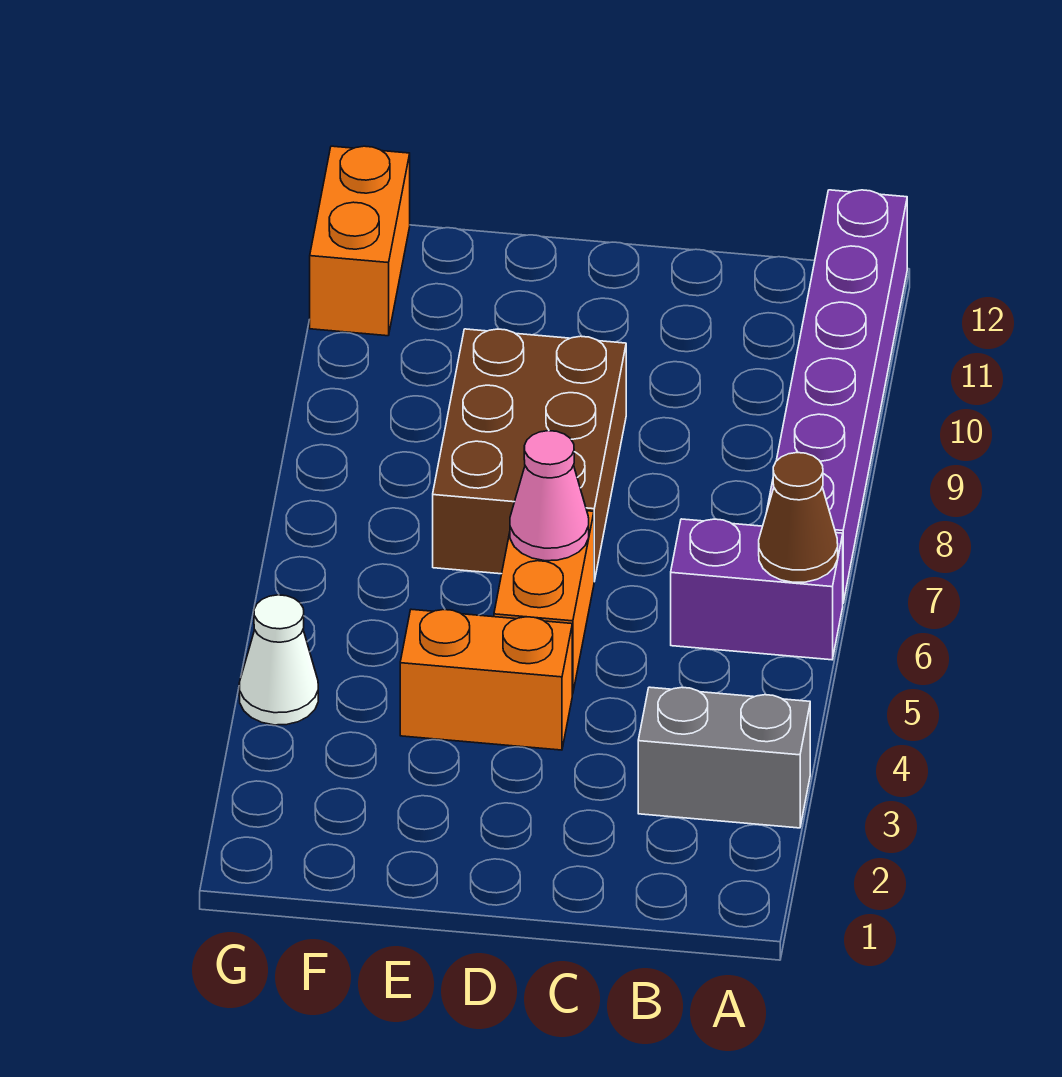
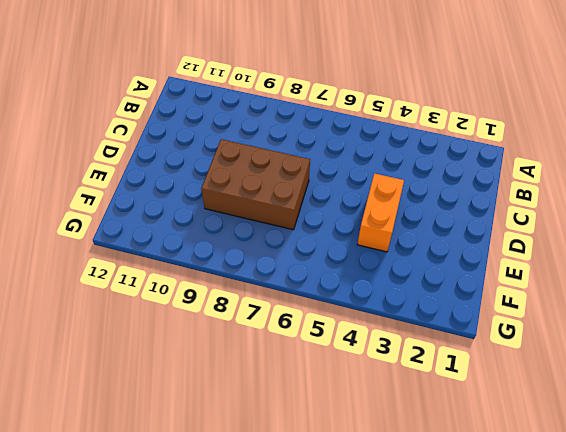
none -> grey 1x2 brick [638,687,810,828]
none -> purple 1x2 brick [671,519,843,660]

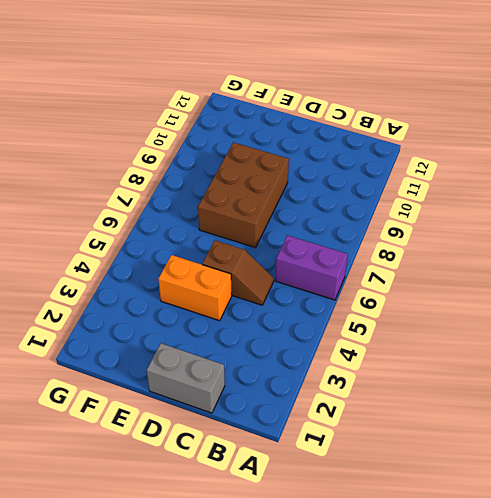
grey 1x2 brick [147,343,225,413] -> grey 1x2 brick moved to [638,687,810,828]
brown 1x2 slope [202,240,274,305] -> orange 1x2 brick [494,511,594,694]
none -> purple 1x6 brick [767,190,907,602]
none -> white 1x1 cone [239,595,318,725]

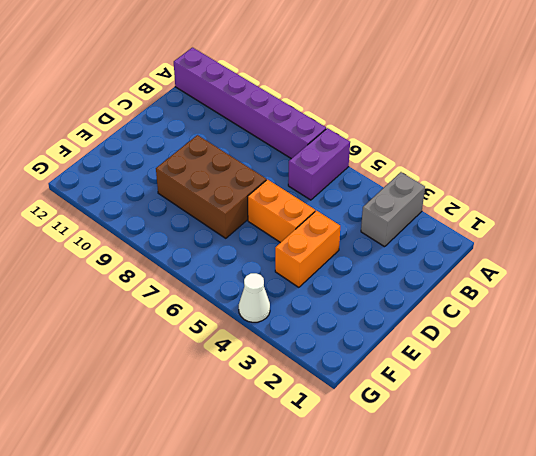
none -> orange 1x2 brick [310,146,410,336]
none -> brown 1x1 cone [759,453,838,582]

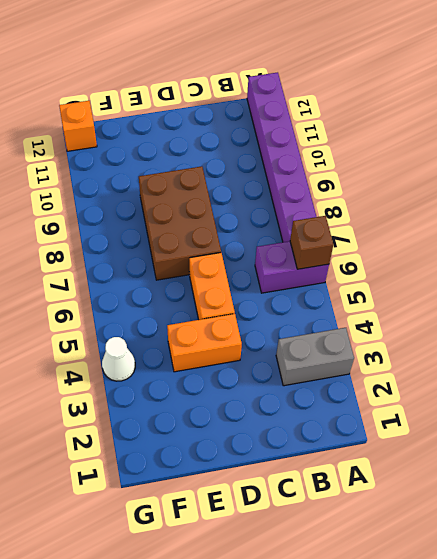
brown 1x1 brick [290,216,333,269] -> brown 1x1 cone [759,453,838,582]
orange 1x1 brick [59,101,97,151] -> orange 1x2 brick [310,146,410,336]
none -> pink 1x1 cone [510,431,589,561]

